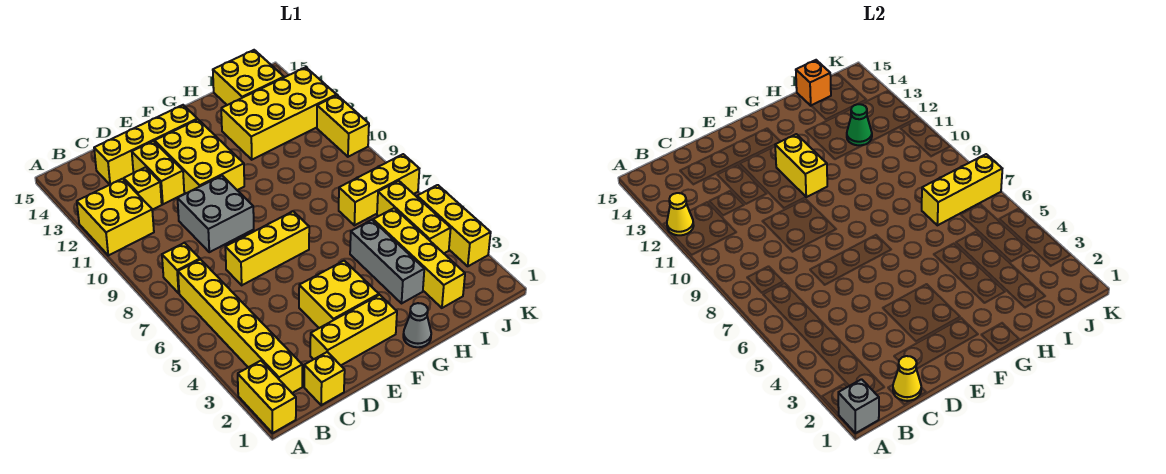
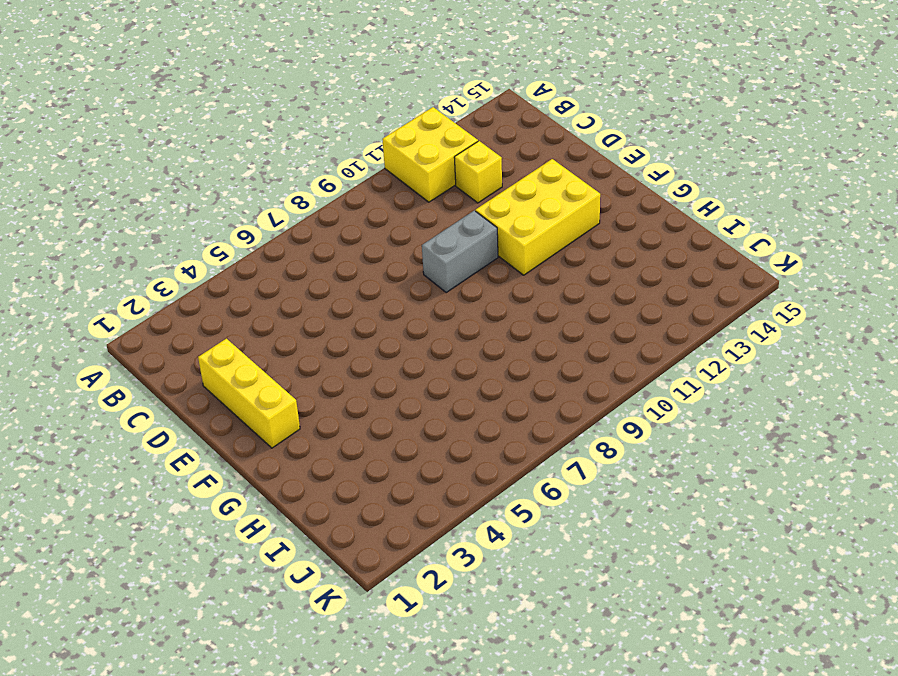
grey 1x2 brick [422,211,498,292] -> grey 2x2 brick [177,176,254,252]
none -> yellow 1x2 brick [238,361,296,433]
none -> yellow 1x6 brick [178,260,302,393]
none -> yellow 1x1 brick [162,243,200,293]

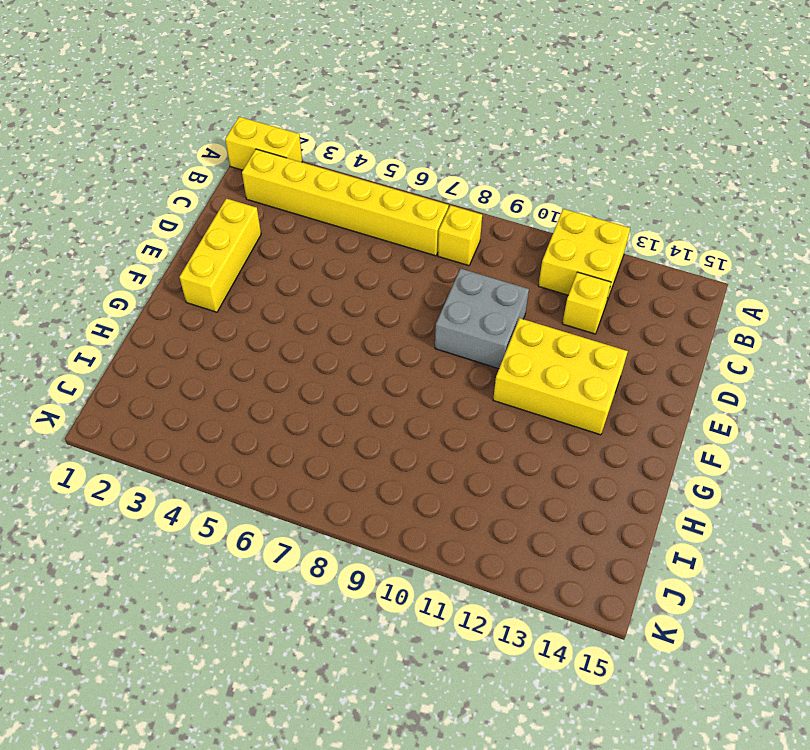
none -> yellow 1x1 brick [304,352,345,405]
none -> yellow 1x4 brick [94,105,197,184]
none -> yellow 1x3 brick [225,211,309,285]

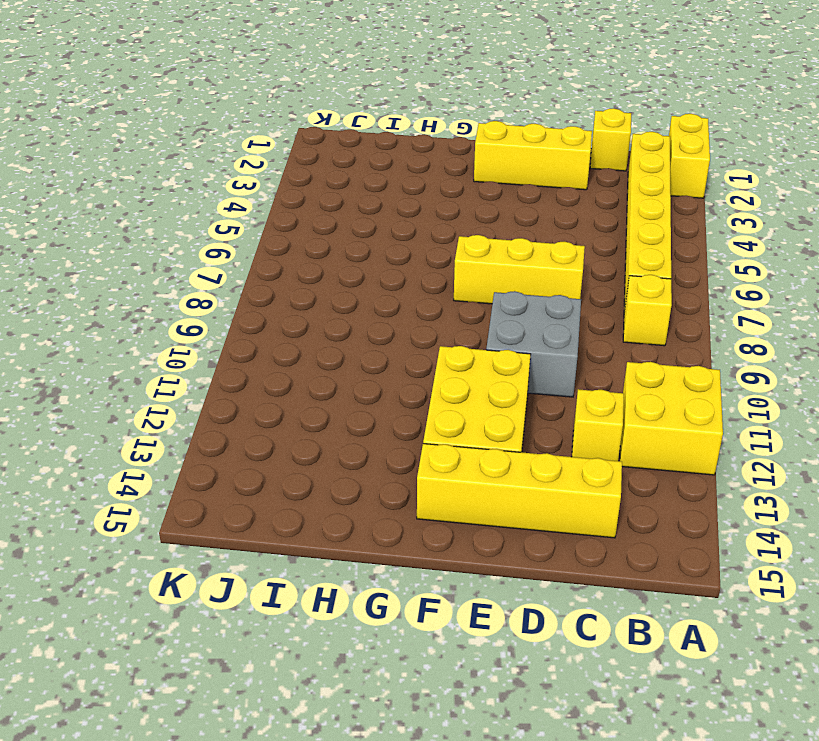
none -> yellow 1x2 brick [132,141,184,204]
none -> yellow 2x2 brick [299,261,379,328]
none -> grey 1x1 cone [403,303,431,347]

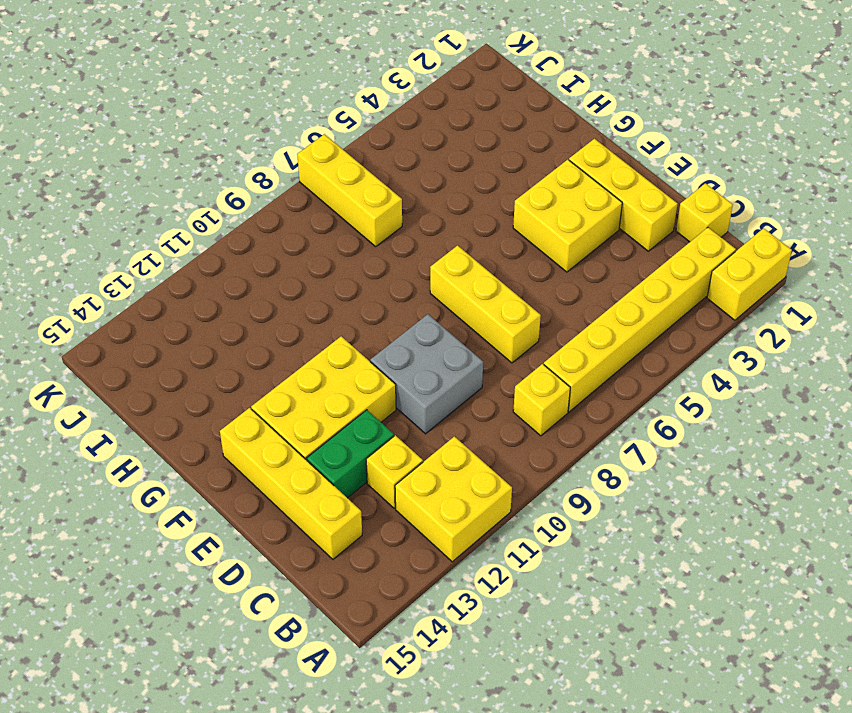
green 1x2 brick [307,410,394,498] -> yellow 1x2 brick [132,141,184,204]
none -> grey 1x1 cone [403,303,431,347]
none -> grey 1x3 brick [350,220,424,303]
none -> yellow 2x4 brick [221,67,337,160]

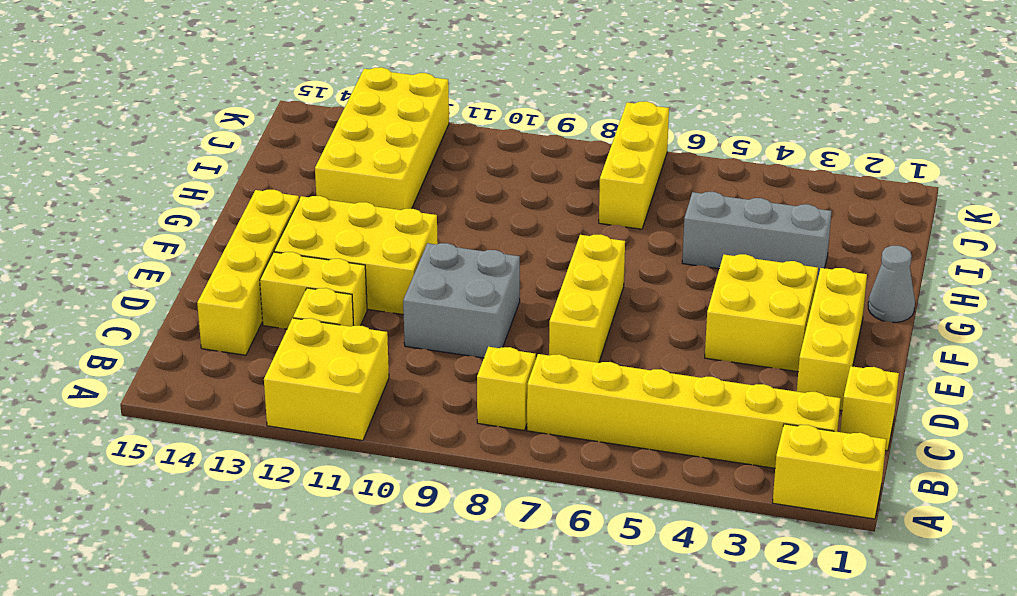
none -> yellow 1x4 brick [373,208,465,308]
none -> yellow 2x2 brick [213,50,284,105]
none -> yellow 1x3 brick [377,181,451,253]

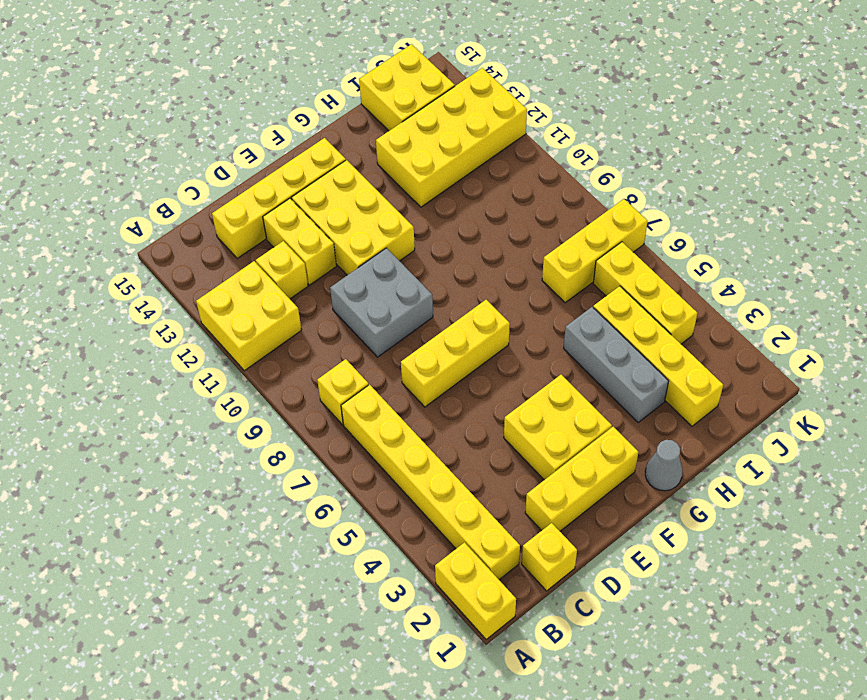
none -> yellow 1x3 brick [417,185,491,266]
none -> yellow 1x2 brick [317,95,369,157]
none -> grey 1x1 brick [838,379,879,433]

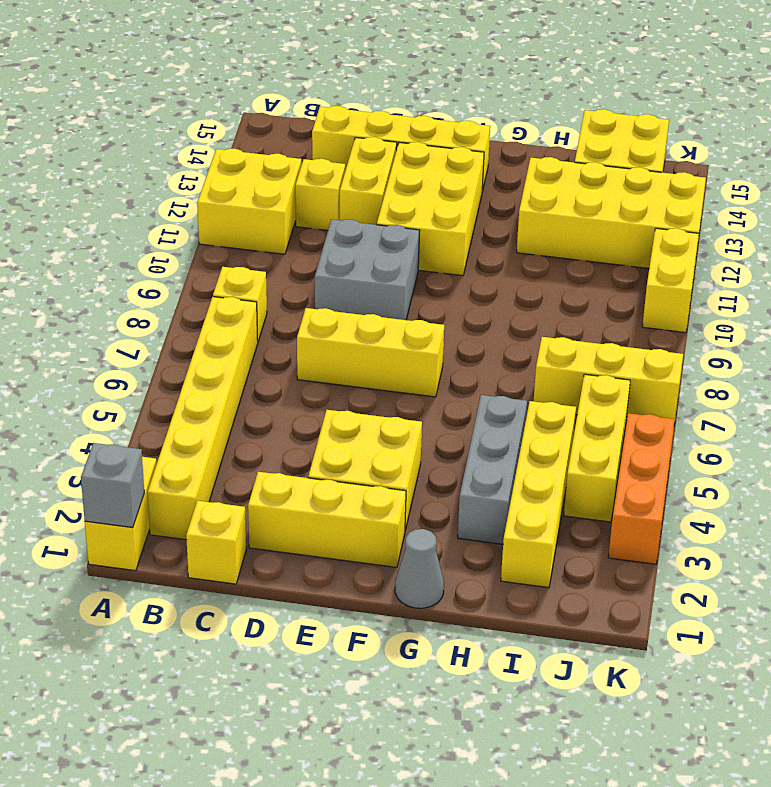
orange 1x3 brick [608,413,675,564] -> yellow 1x3 brick [417,185,491,266]
none -> yellow 1x1 cone [667,193,694,235]
none -> yellow 1x1 cone [893,356,921,401]
none -> yellow 1x2 brick [775,134,827,197]

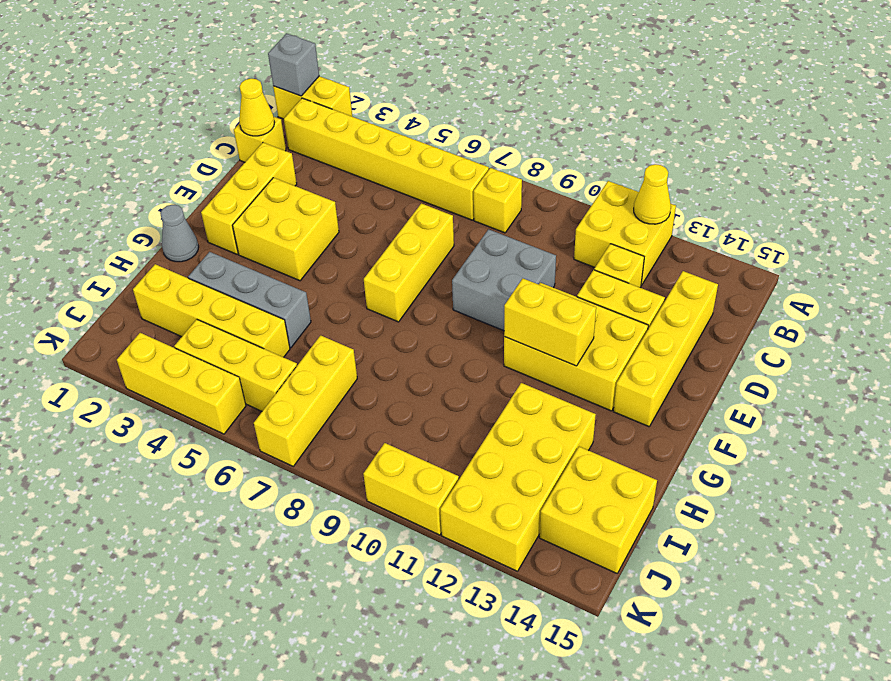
none -> yellow 1x3 brick [922,154,1002,225]
none -> green 1x1 cone [847,104,872,145]
none -> orange 1x1 brick [796,60,831,106]

